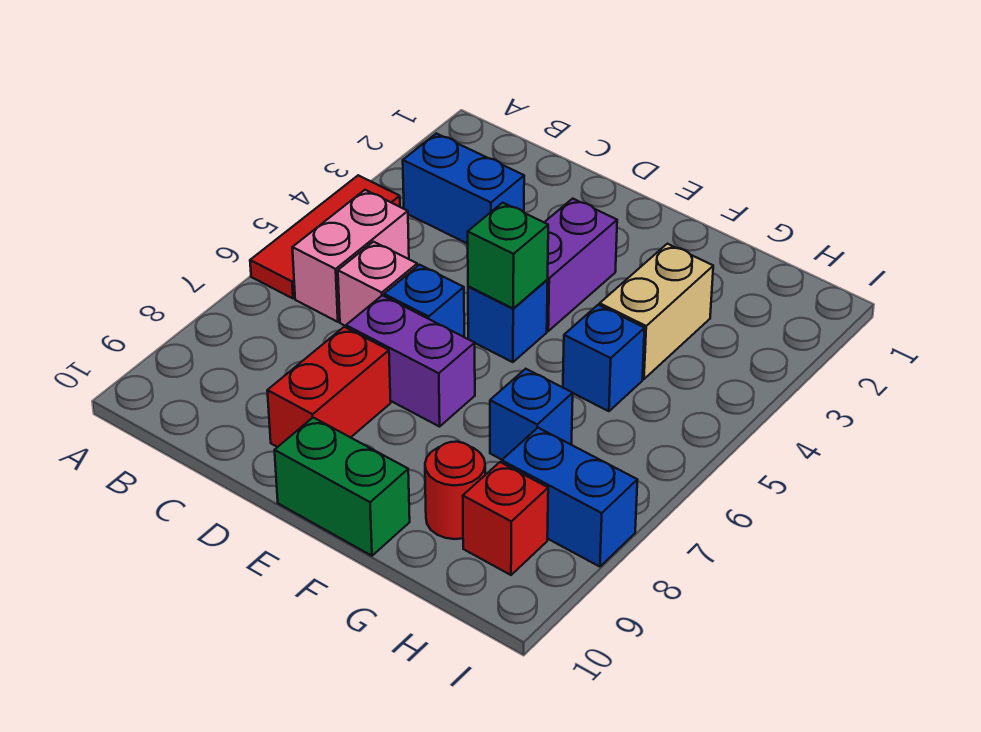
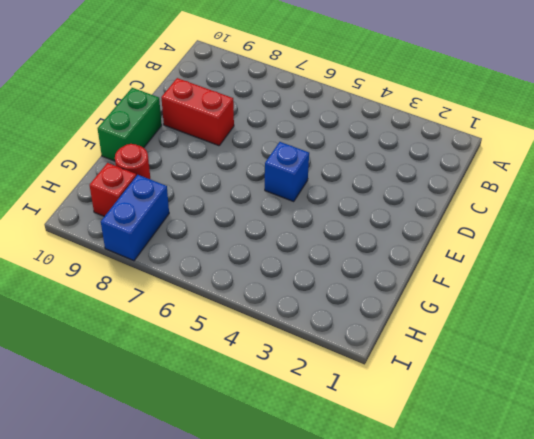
none -> red 1x3 tile [250,175,400,298]
none -> blue 1x2 brick [403,133,524,244]
none -> pink 1x2 brick [292,190,409,322]

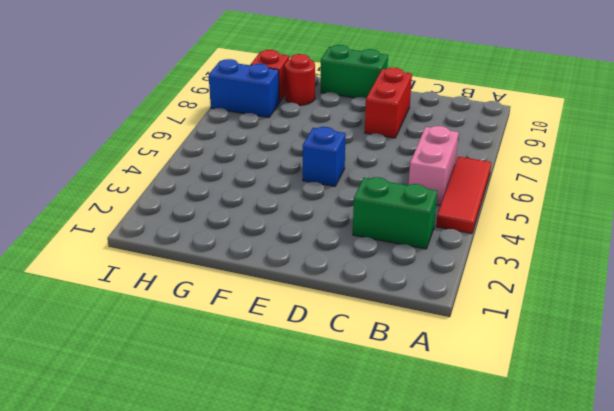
green 1x2 brick [353,177,437,249] -> blue 1x2 brick [403,133,524,244]
none -> pink 1x1 brick [338,242,417,326]
none -> blue 1x1 brick [384,265,464,337]
none -> purple 1x2 brick [346,295,475,427]

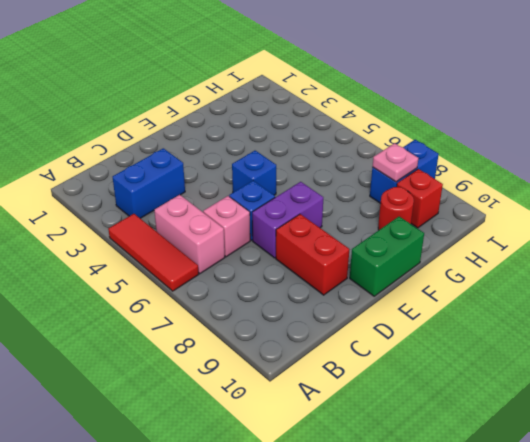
pink 1x1 plate [373,143,418,182] -> none
none -> purple 1x2 brick [544,199,617,331]
none -> tan 1x2 brick [600,244,713,379]
none -> blue 1x1 brick [563,305,645,411]

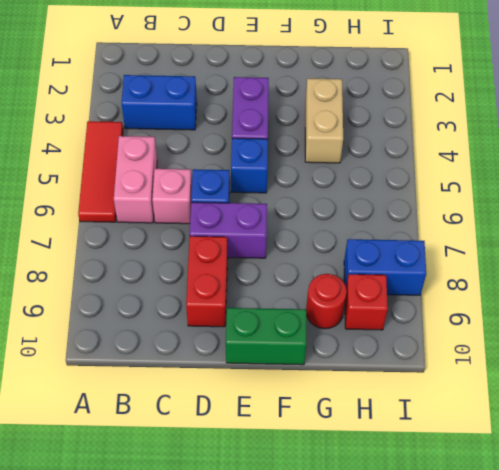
none -> blue 1x1 brick [563,305,645,411]
none -> blue 1x1 brick [490,369,573,460]
none -> green 1x1 brick [468,203,548,308]

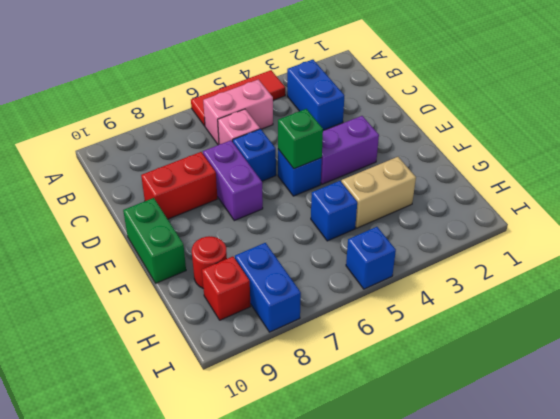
blue 1x1 brick [346,227,396,289] -> blue 1x1 brick moved to [490,369,573,460]

